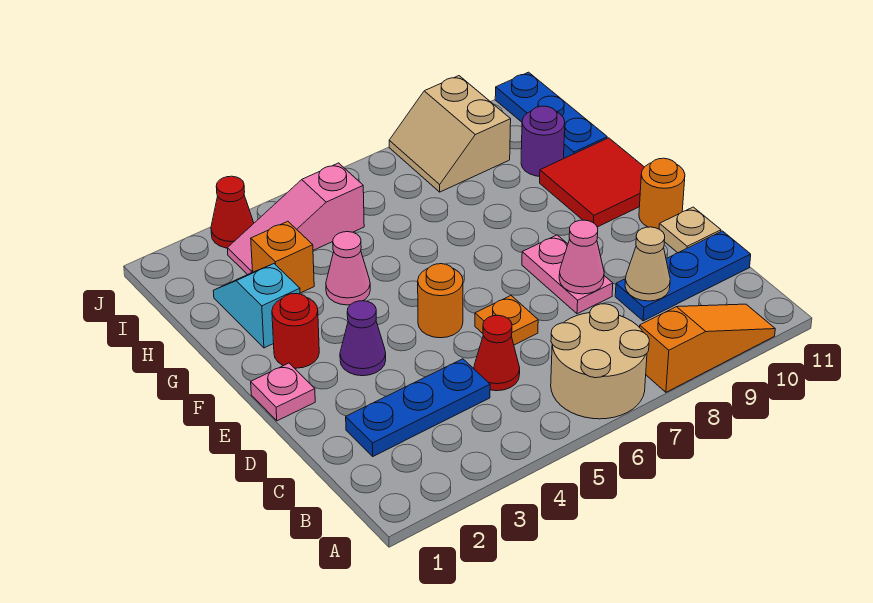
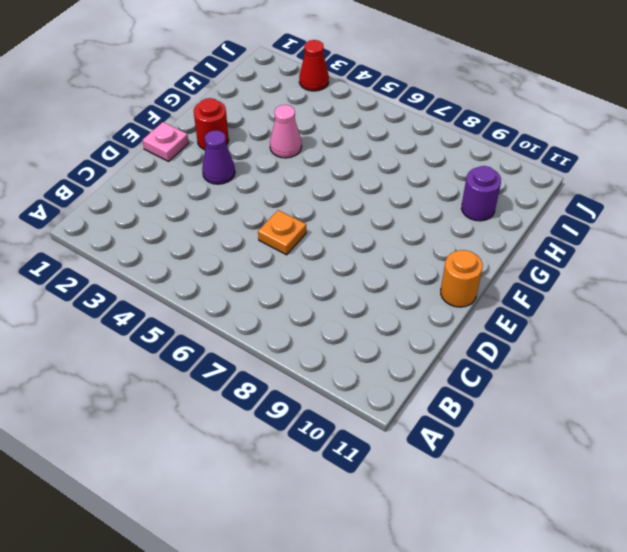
none -> tan 2x2 round brick [551,304,649,419]
none -> orange 1x3 slope [640,304,775,392]
none -> blue 1x3 plate [346,359,490,456]

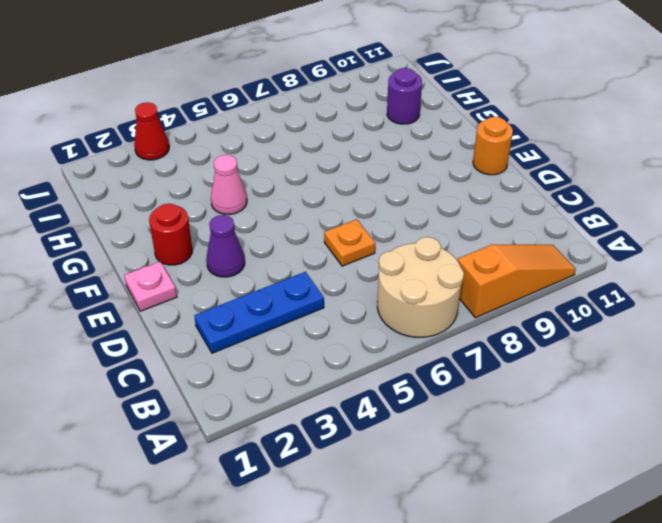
none -> red 1x1 cone [474,315,520,391]
none -> blue 1x3 plate [615,231,751,321]
none -> pink 1x2 plate [522,235,613,314]

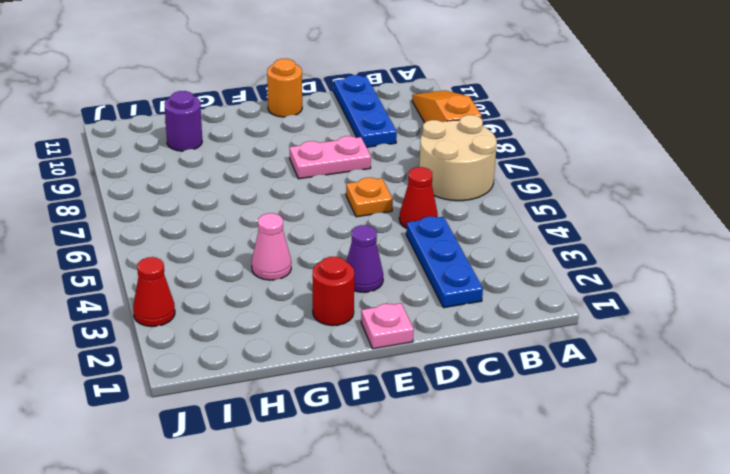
none -> tan 1x1 plate [659,207,721,253]
none -> orange 1x1 round brick [418,264,463,338]
none -> red 2x2 tile [540,138,644,227]

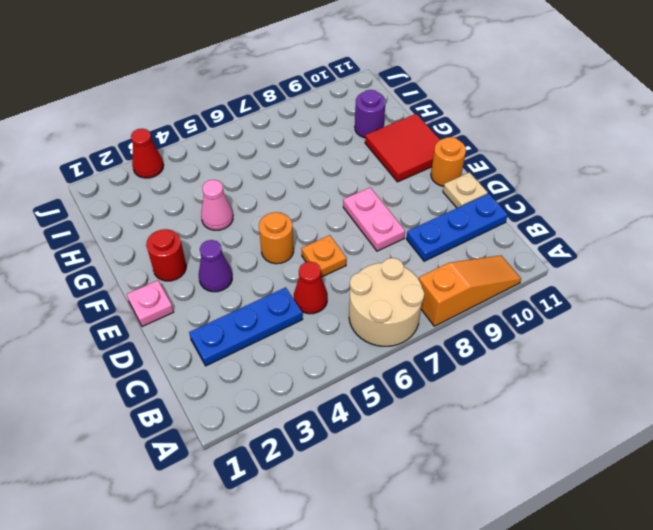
none -> cyan 1x2 slope [213,264,300,348]
none -> orange 1x1 brick [251,221,314,293]
none -> blue 1x3 plate [495,72,607,158]

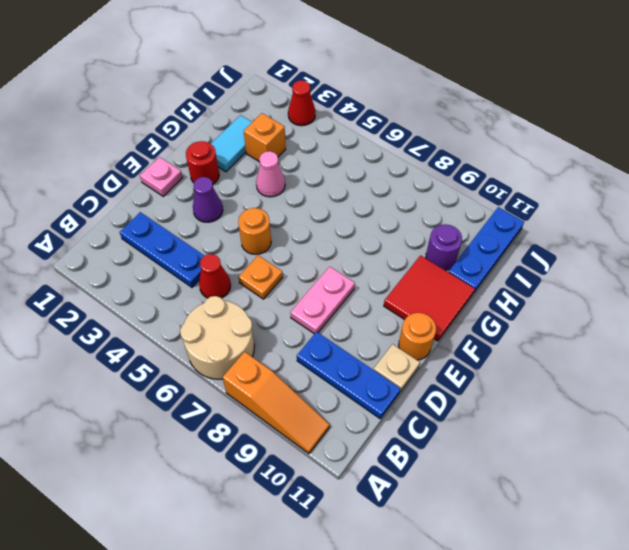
cyan 1x2 tile [211,115,252,172] -> cyan 1x2 slope [213,264,300,348]
none -> pink 1x3 slope [227,163,364,275]
none -> tan 2x2 slope [389,76,511,192]
none -> tan 1x1 cone [625,227,670,301]

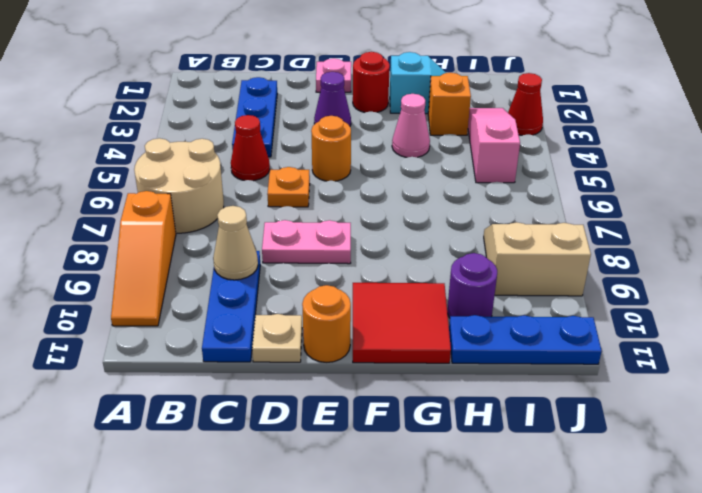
none -> pink 1x1 cone [559,220,604,294]

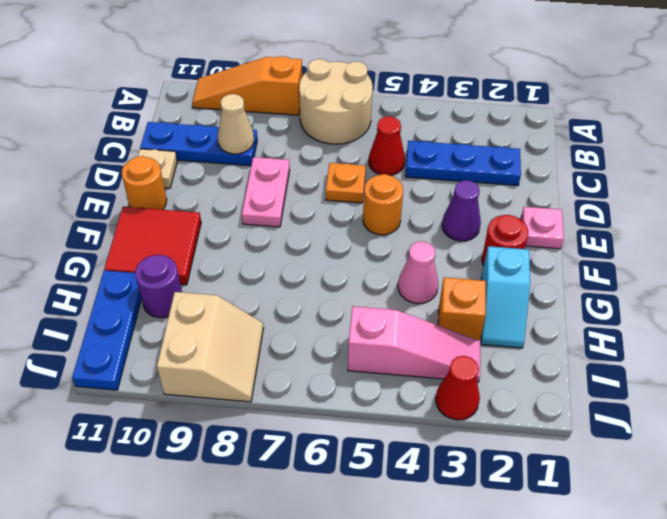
none -> pink 1x1 cone [559,220,604,294]

